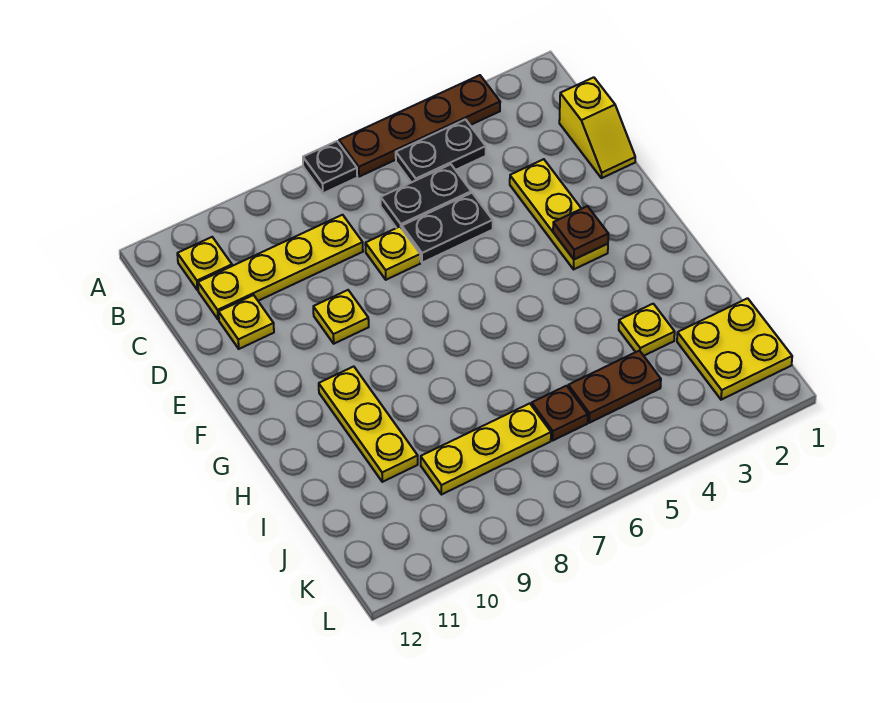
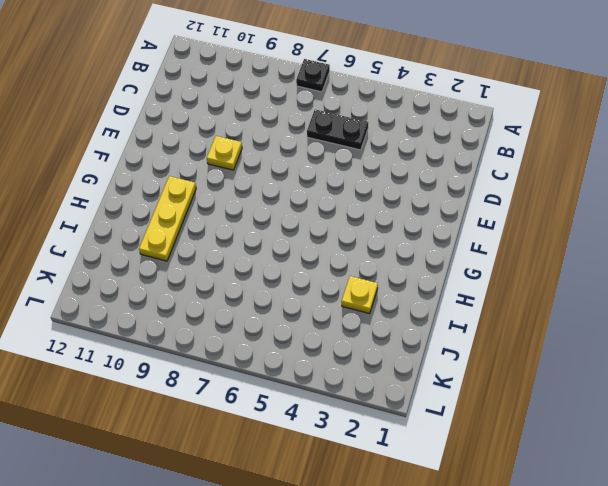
none -> brown 1x4 plate [339,75,500,177]
none -> black 1x2 plate [396,119,486,183]
none -> yellow 1x1 plate [177,237,232,290]

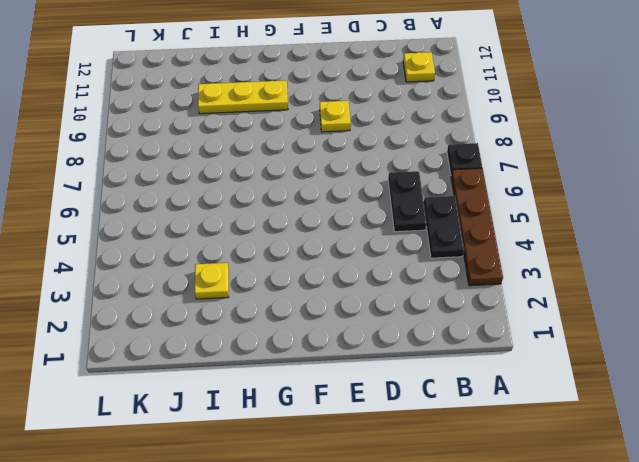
none -> yellow 1x2 slope [559,77,635,178]
none -> yellow 1x4 plate [198,215,363,320]
none -> yellow 1x3 plate [510,159,608,269]

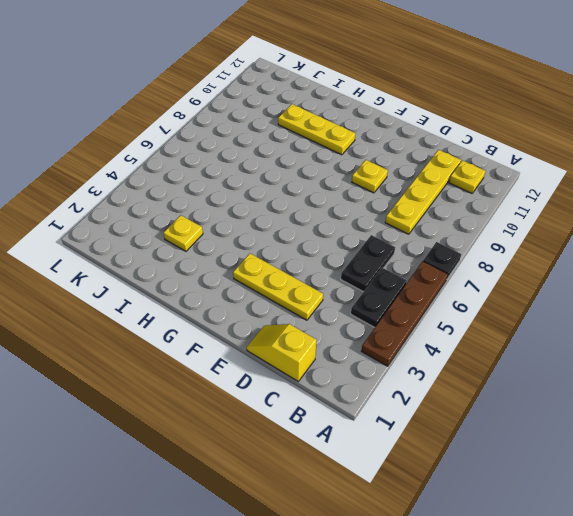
none -> black 1x2 plate [402,193,493,263]
none -> yellow 1x1 plate [365,227,420,280]
none -> yellow 1x1 plate [219,295,274,349]

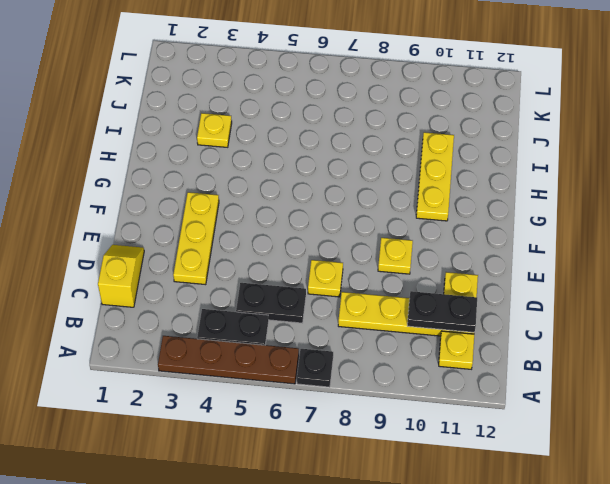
black 1x2 plate [407,291,477,332] -> black 1x2 plate moved to [402,193,493,263]
none -> yellow 2x2 plate [677,298,792,400]
none -> brown 1x2 plate [568,351,661,423]
none -> brown 1x1 plate [532,386,588,440]

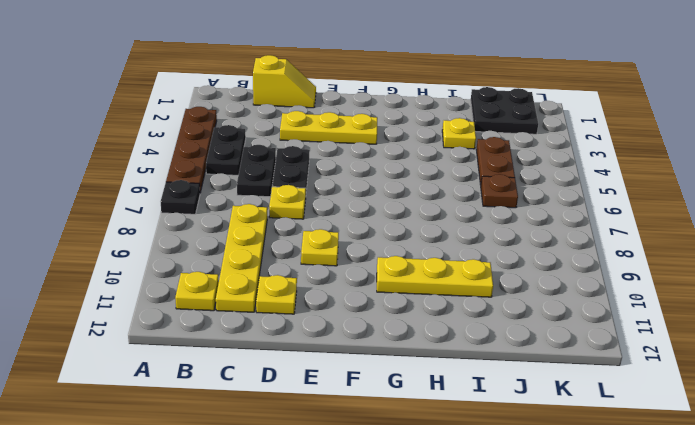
black 2x2 plate [471,87,538,134] -> yellow 2x2 plate [677,298,792,400]
none -> yellow 1x3 plate [421,403,551,495]
none -> brown 1x1 plate [553,206,608,259]

